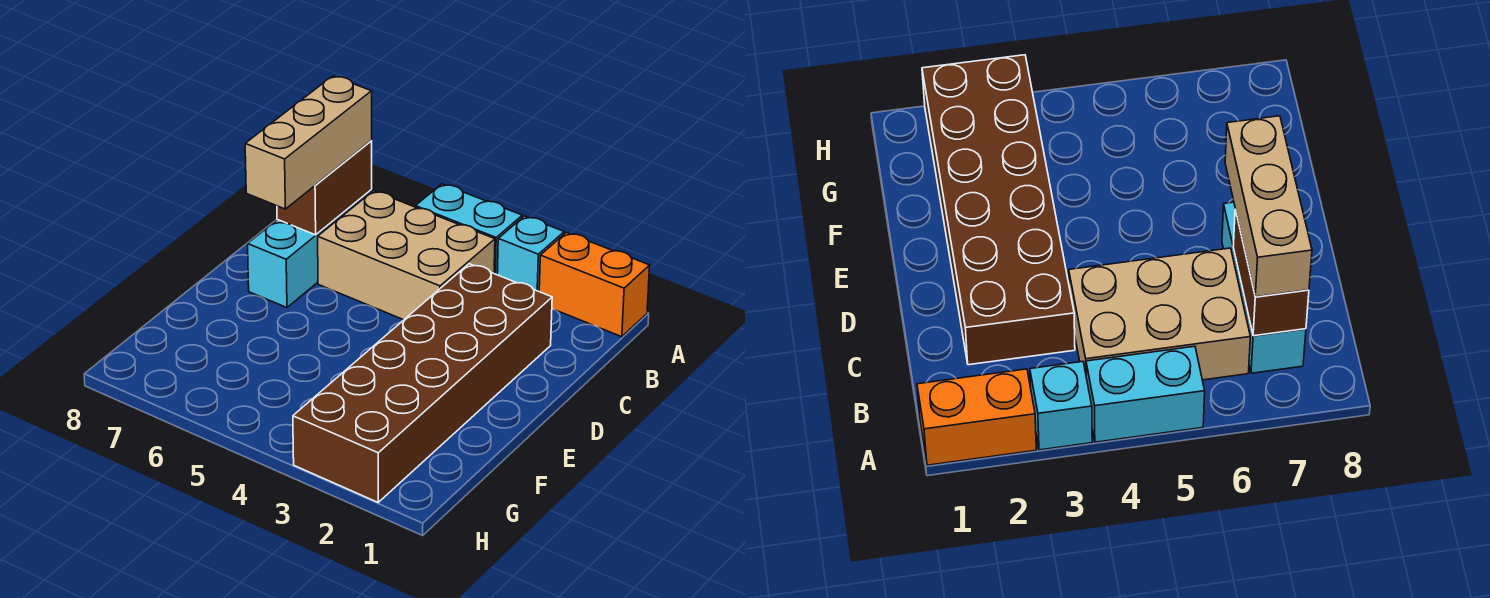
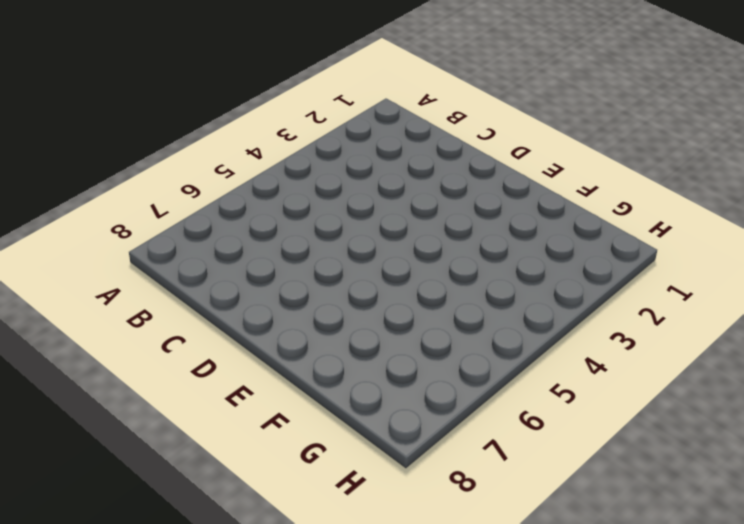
none -> orange 1x2 brick [539,233,650,337]
none -> cyan 1x1 brick [497,216,564,291]

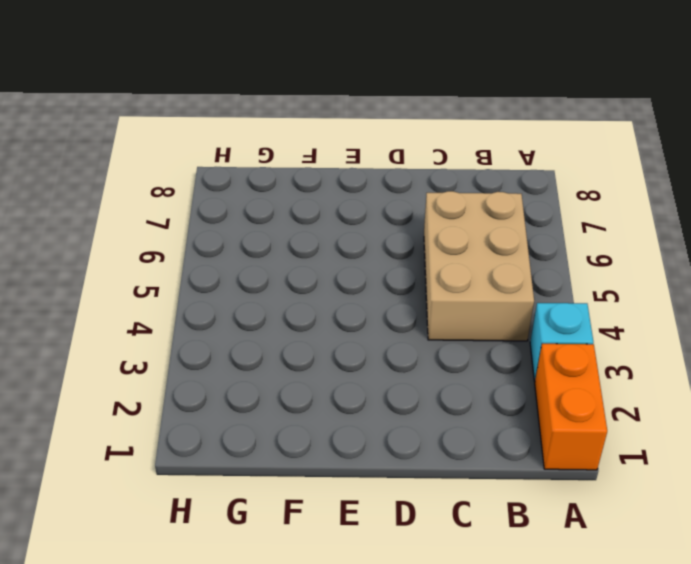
none -> cyan 1x2 brick [416,184,522,275]
none -> cyan 1x3 brick [248,190,372,308]

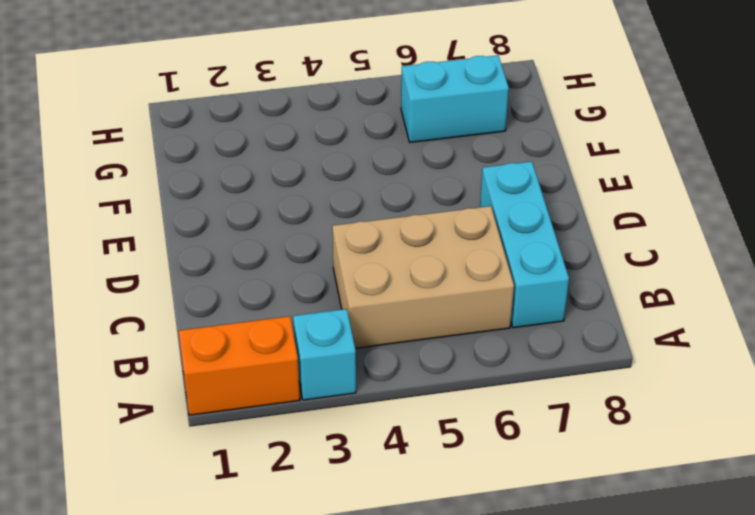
cyan 1x2 brick [401,55,509,142] -> cyan 1x2 brick moved to [416,184,522,275]
none -> brown 2x6 brick [293,264,552,502]
none -> brown 1x2 brick [277,141,372,235]

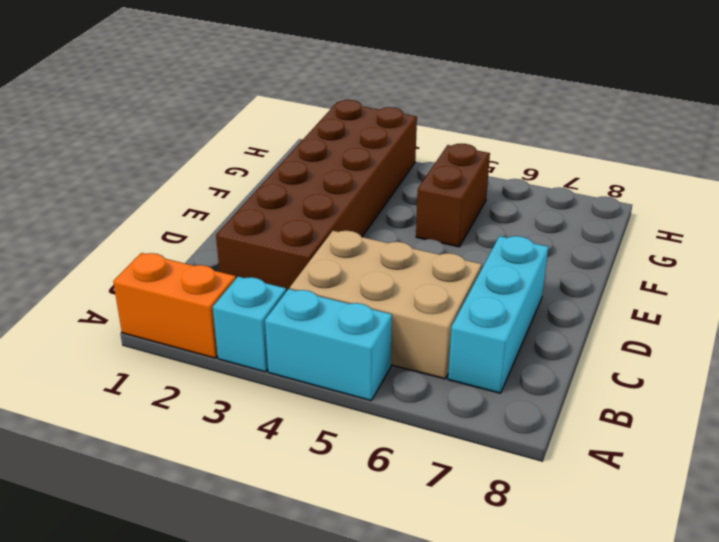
brown 1x2 brick [416,144,490,247] -> brown 1x2 brick moved to [277,141,372,235]
none -> tan 1x3 brick [245,76,372,209]

